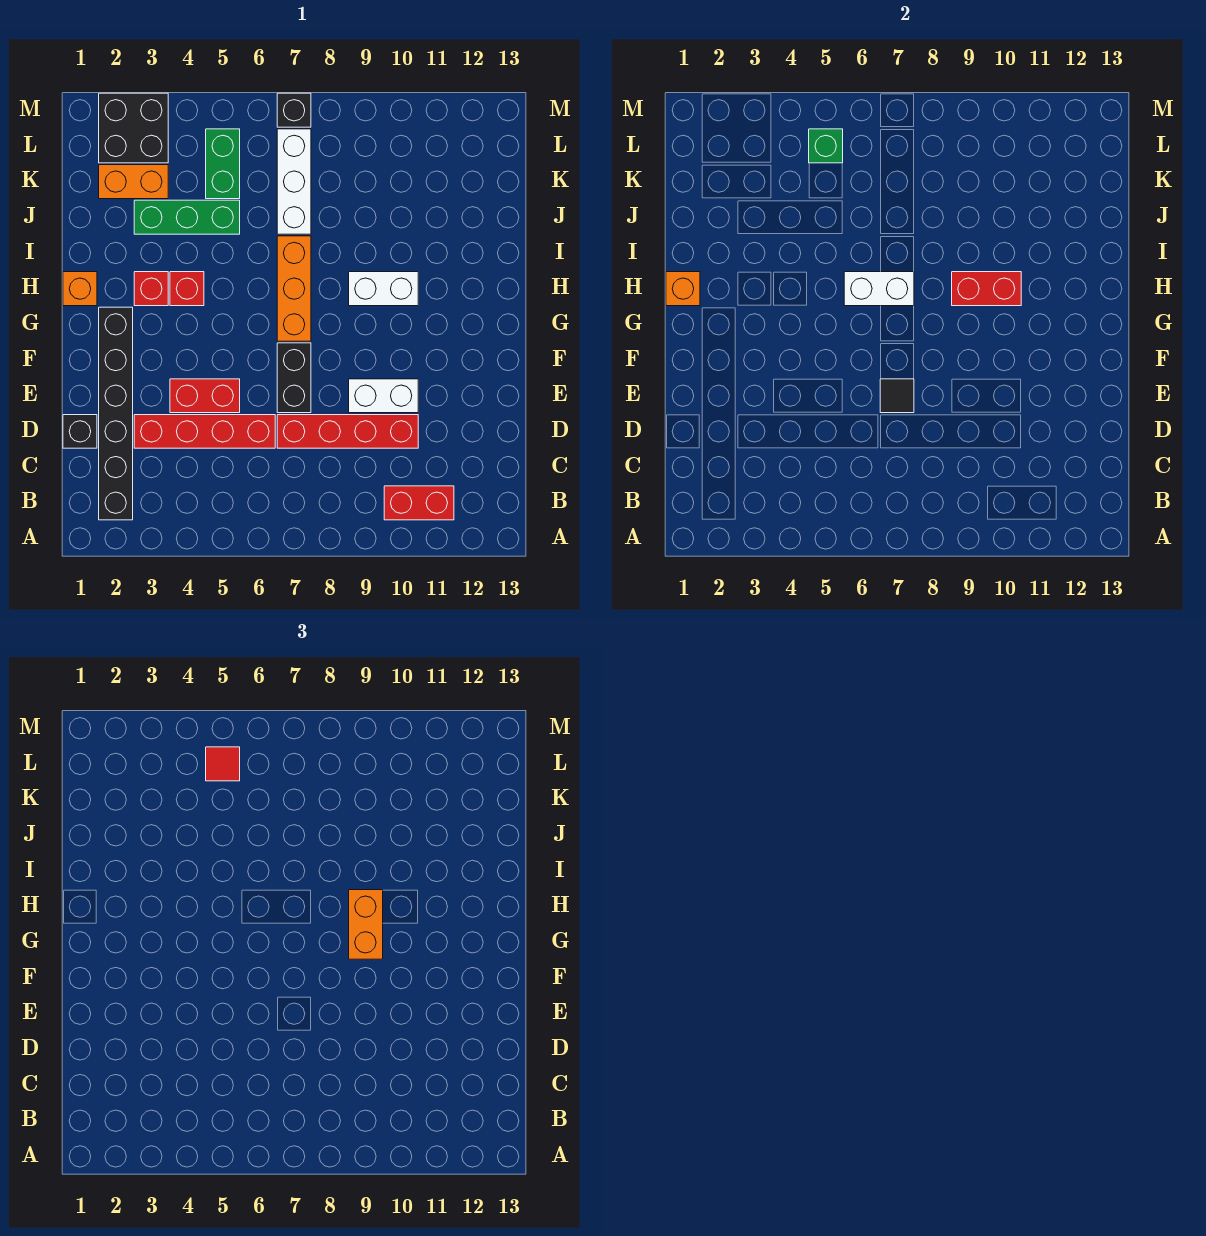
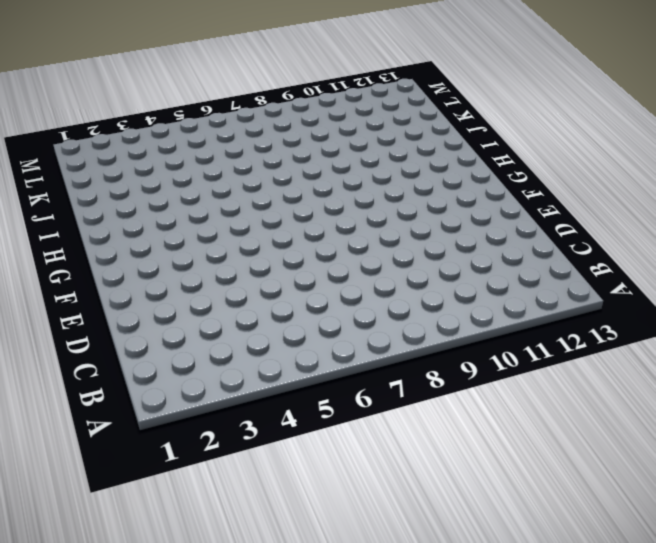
none -> black 1x6 brick [99,307,133,520]
none -> red 1x2 brick [384,486,454,520]
none -> black 1x1 brick [63,415,97,448]

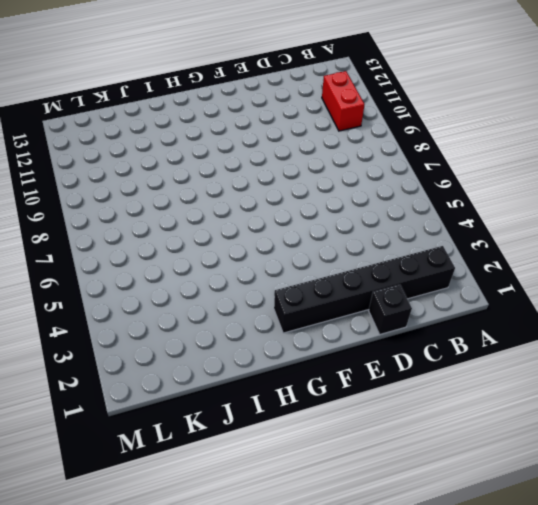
none -> red 1x4 brick [134,415,275,448]
none -> red 1x4 brick [277,415,418,448]
none -> red 1x2 brick [170,379,240,413]

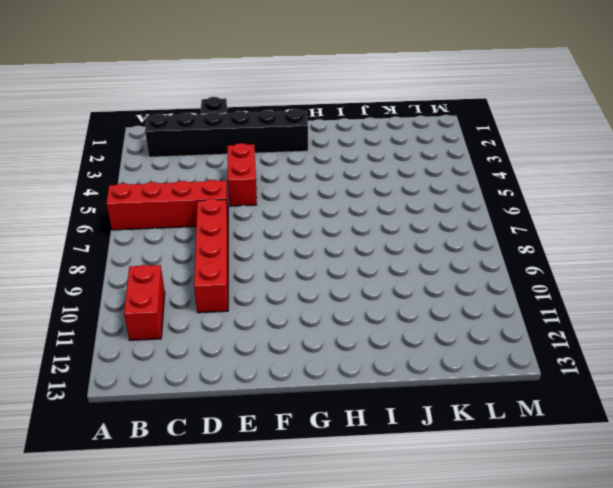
red 1x4 brick [106,180,228,230] -> red 1x4 brick turned to [134,415,275,448]
none -> black 1x2 brick [277,343,311,413]
none -> white 1x2 brick [349,379,418,413]
none -> orange 1x3 brick [277,236,311,341]

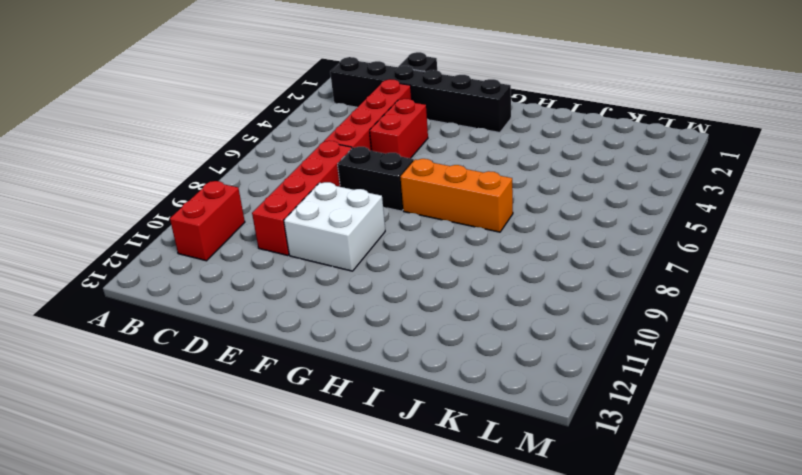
white 2x2 brick [284,182,385,271] -> white 1x2 brick [349,379,418,413]
none -> orange 1x1 brick [63,272,97,306]
none -> red 1x1 brick [134,272,168,306]
none -> red 1x1 brick [170,272,204,306]

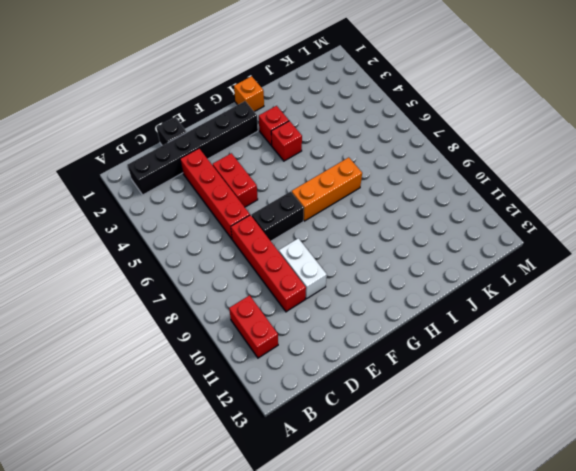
none -> white 1x2 brick [349,272,418,306]
none -> green 1x3 brick [134,200,240,234]
none -> white 1x3 brick [277,129,311,234]

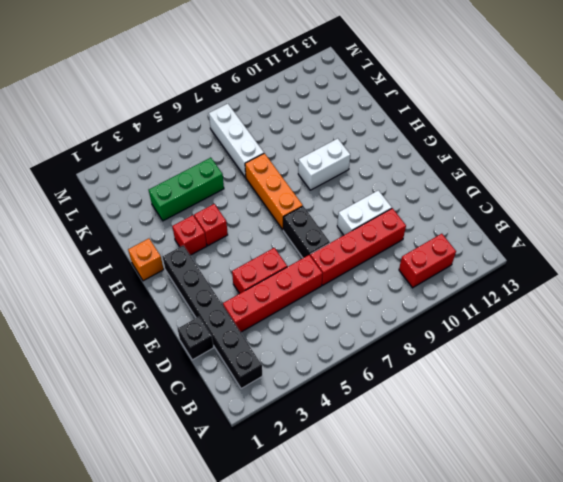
none -> orange 1x2 brick [99,165,168,199]
none -> green 1x2 brick [206,129,240,199]
none -> black 2x2 brick [99,93,168,163]

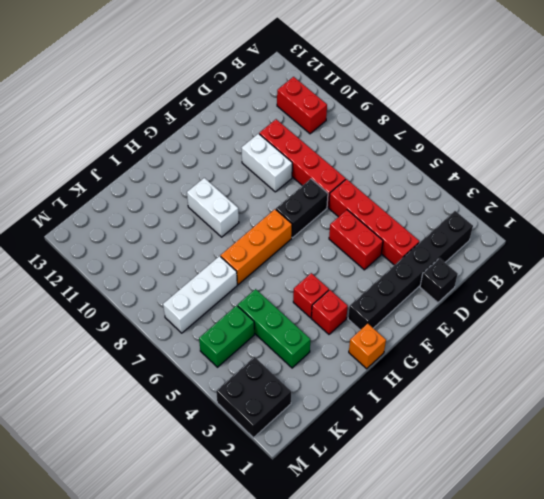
none -> orange 1x2 brick [99,165,168,199]
none -> black 1x1 brick [277,93,311,127]
none -> black 1x1 tile [880,379,914,413]

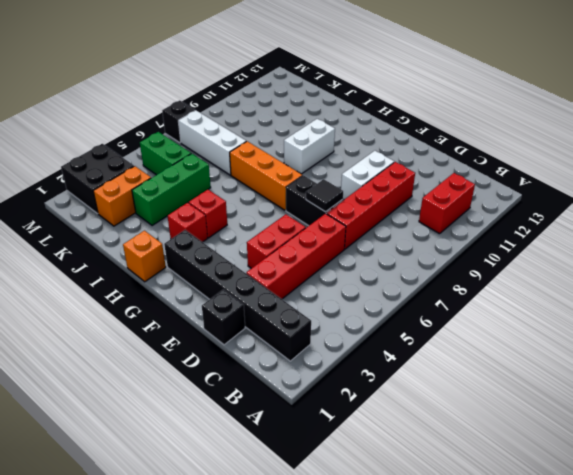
none -> orange 1x1 brick [666,272,700,306]
none -> white 1x2 brick [844,272,914,306]
none -> red 1x2 brick [952,272,1021,306]

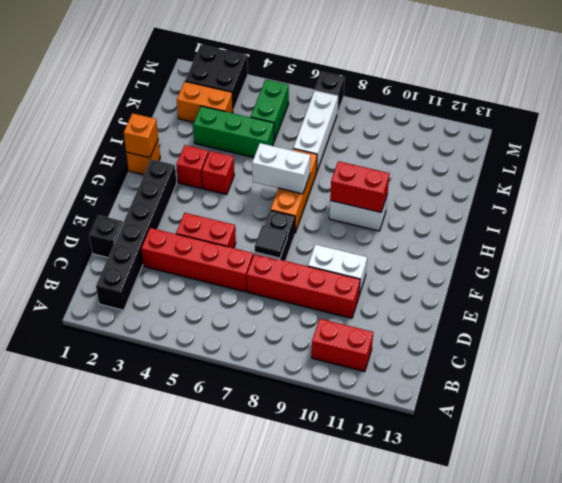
none -> green 1x1 brick [809,129,843,163]
none -> orange 1x2 brick [349,890,383,959]
none -> red 1x1 tile [206,747,240,781]

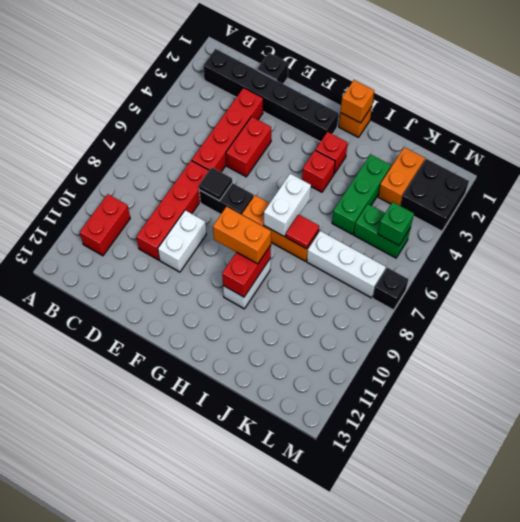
red 1x1 tile [286,215,319,249] -> red 1x1 tile moved to [206,747,240,781]

